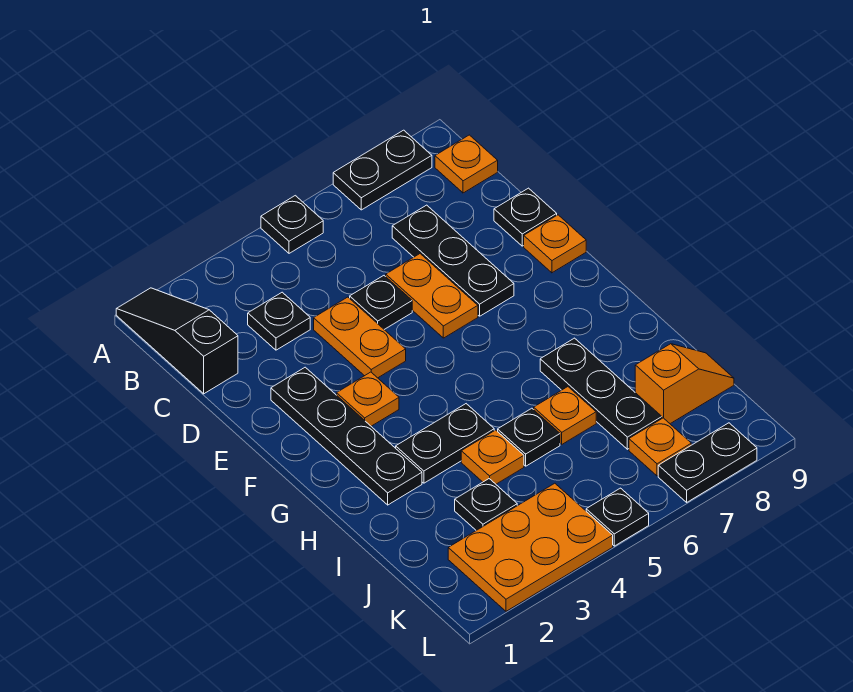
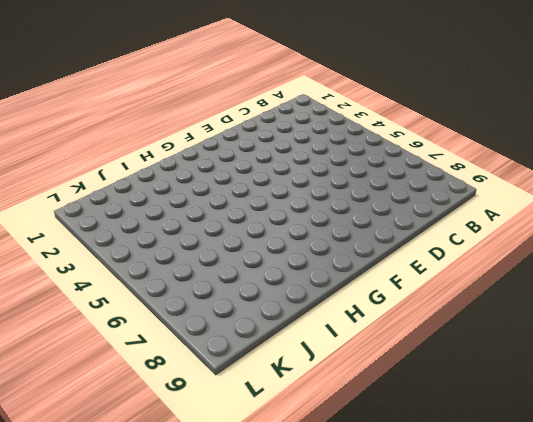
none -> black 1x3 slope [116,288,238,394]
none -> black 1x1 plate [261,196,323,253]
none -> black 1x2 plate [333,130,432,210]

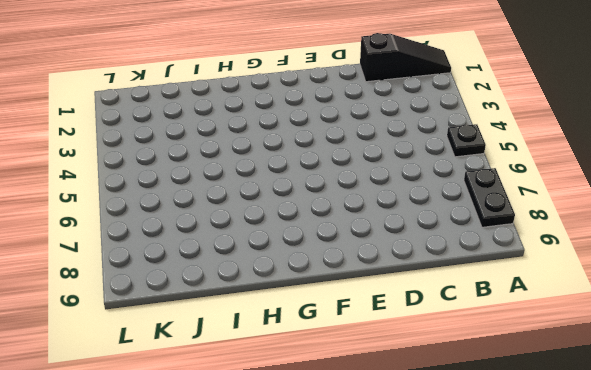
none -> orange 1x1 plate [435,135,498,193]
none -> black 1x1 plate [248,292,310,350]
none -> black 1x3 plate [392,205,514,316]

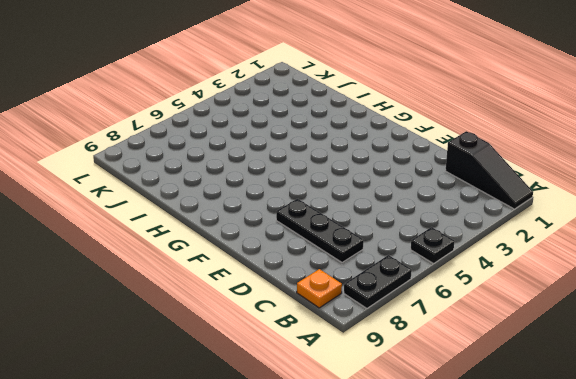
none -> black 1x1 plate [248,292,310,350]
none -> orange 1x2 plate [314,297,406,378]
none -> black 1x1 plate [350,276,412,329]

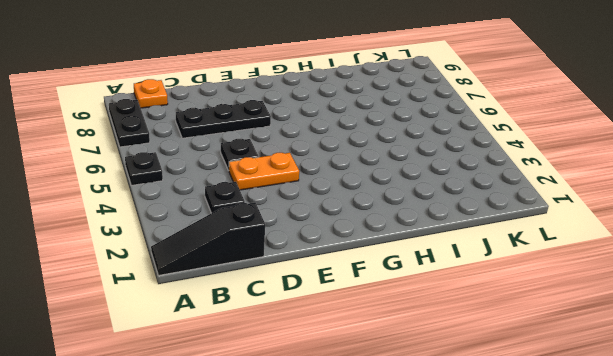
none -> orange 1x2 plate [386,254,478,338]
none -> black 1x1 plate [494,188,557,246]
none -> black 1x4 plate [271,367,422,505]

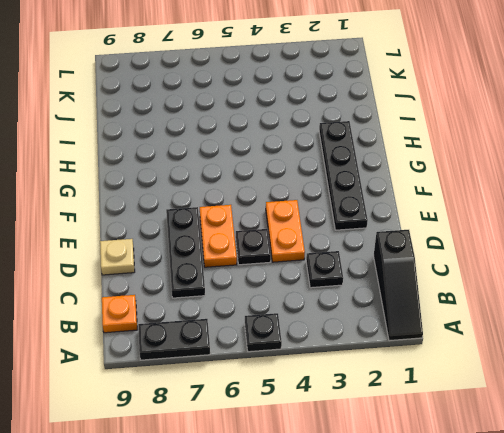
tan 1x1 plate [100,239,135,275] -> black 1x1 plate [494,188,557,246]
none -> orange 1x1 plate [524,215,586,273]
none -> orange 1x1 plate [337,372,399,426]
none -> black 1x2 plate [396,404,494,483]

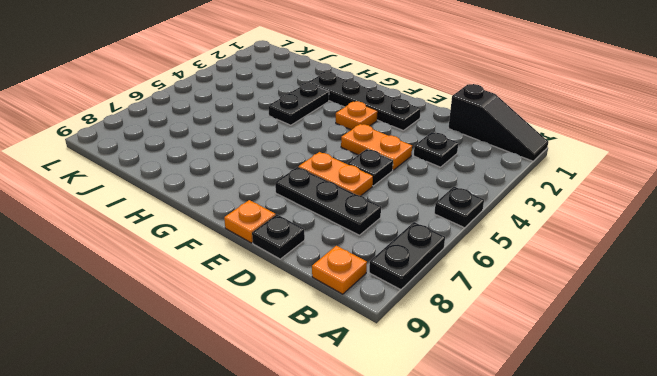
none -> black 1x3 plate [540,338,662,449]
none -> orange 1x1 plate [461,430,524,484]
none -> black 1x1 plate [498,408,560,466]

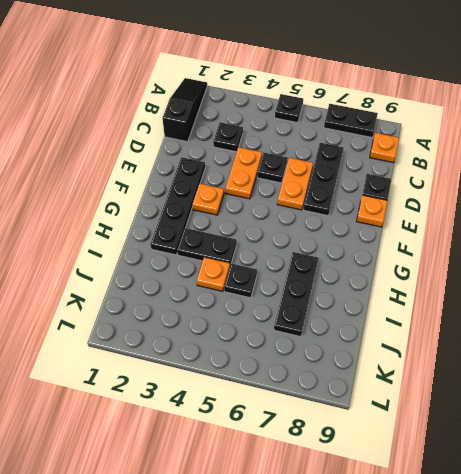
none -> orange 1x1 plate [534,387,596,444]
none -> black 1x1 plate [455,479,517,530]
none -> orange 1x2 slope [635,344,734,424]

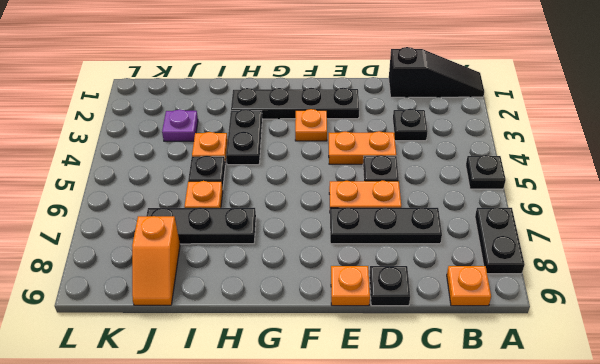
purple 1x1 plate [162,109,198,141] -> black 1x1 plate [455,479,517,530]
none -> orange 2x3 plate [448,483,613,611]
none -> orange 1x1 plate [629,418,691,476]
none -> black 1x1 plate [586,488,649,546]

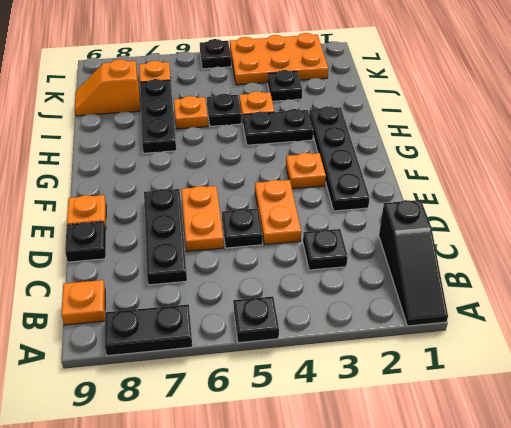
none -> black 1x2 plate [658,423,757,502]

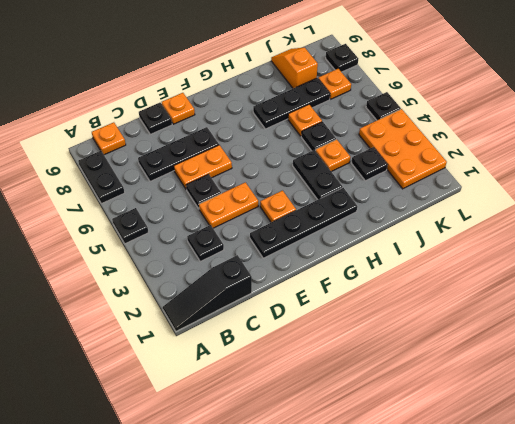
black 1x1 plate [326,44,358,72] -> black 1x2 plate [658,423,757,502]

